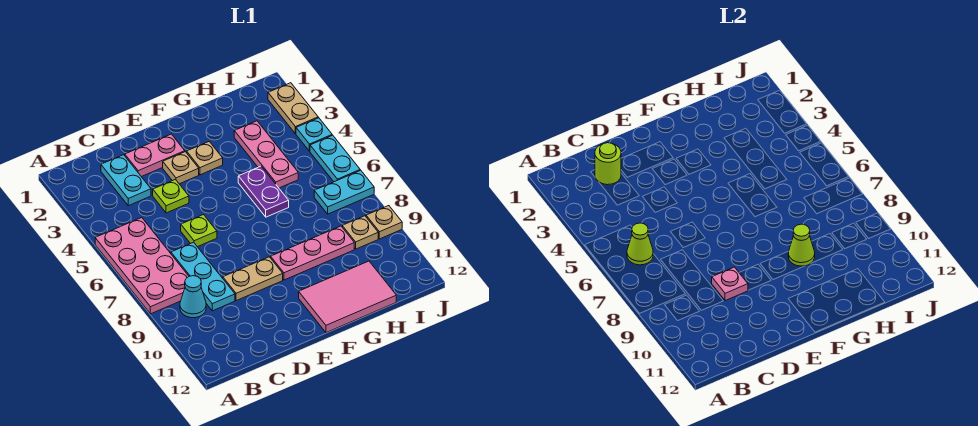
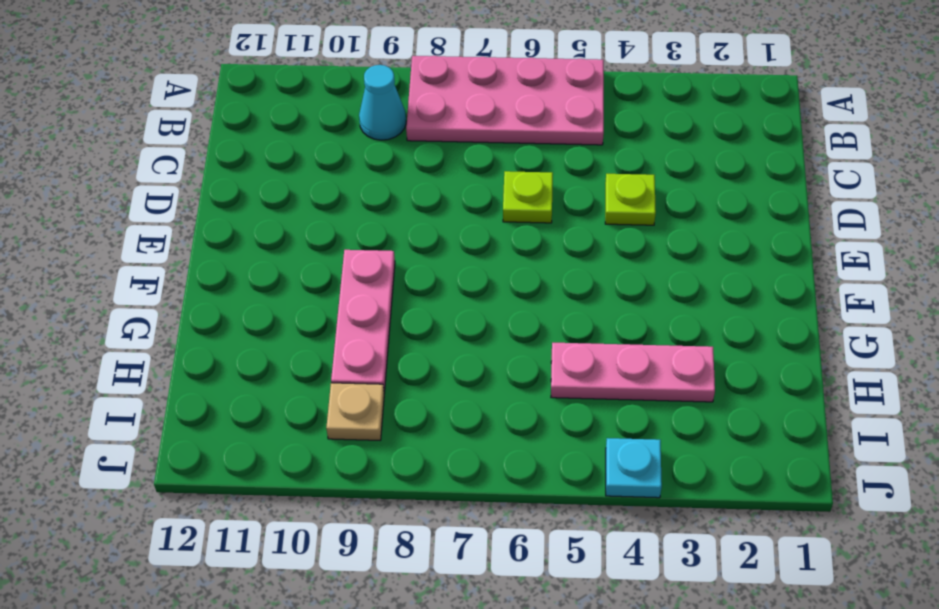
none -> cyan 1x2 plate [101,155,151,206]
none -> cyan 1x3 plate [171,242,235,311]
none -> pink 1x2 plate [125,134,185,177]

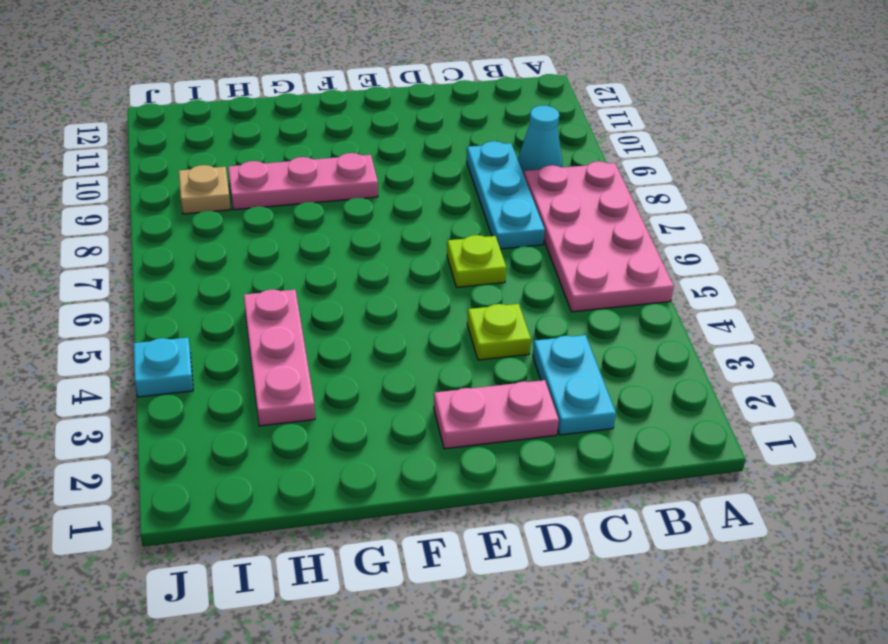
none -> tan 1x2 plate [223,257,283,301]
none -> tan 1x1 plate [163,152,199,184]
none -> tan 1x1 plate [187,142,223,175]

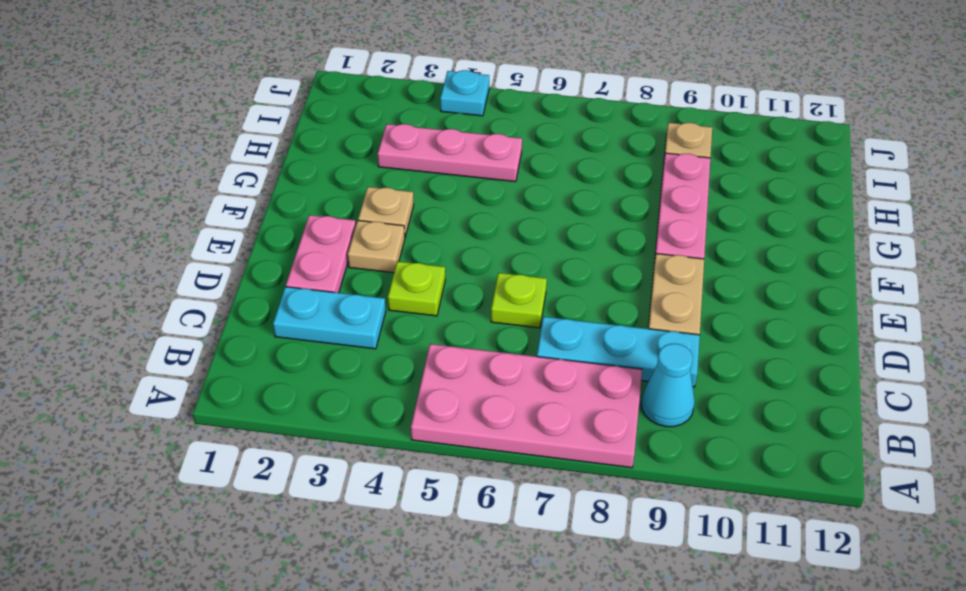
none -> pink 2x3 tile [299,261,396,333]
none -> purple 1x2 plate [238,166,289,217]
none -> cyan 1x2 plate [314,170,374,214]

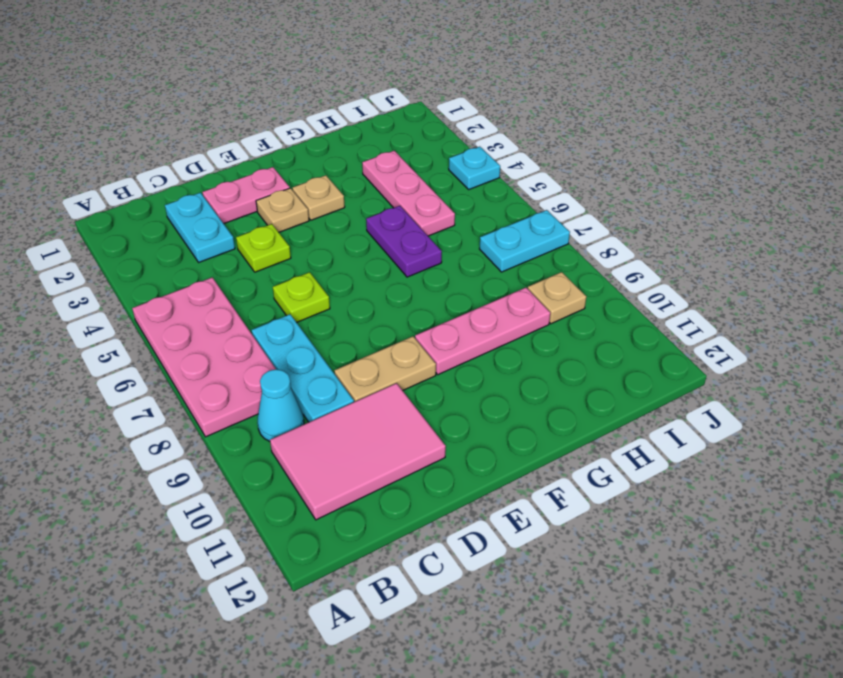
pink 2x3 tile [270,383,446,520] -> pink 2x3 tile moved to [299,261,396,333]
none -> tan 1x2 plate [268,83,318,134]
none -> cyan 1x2 plate [310,135,360,182]
none -> tan 1x1 plate [366,206,402,239]

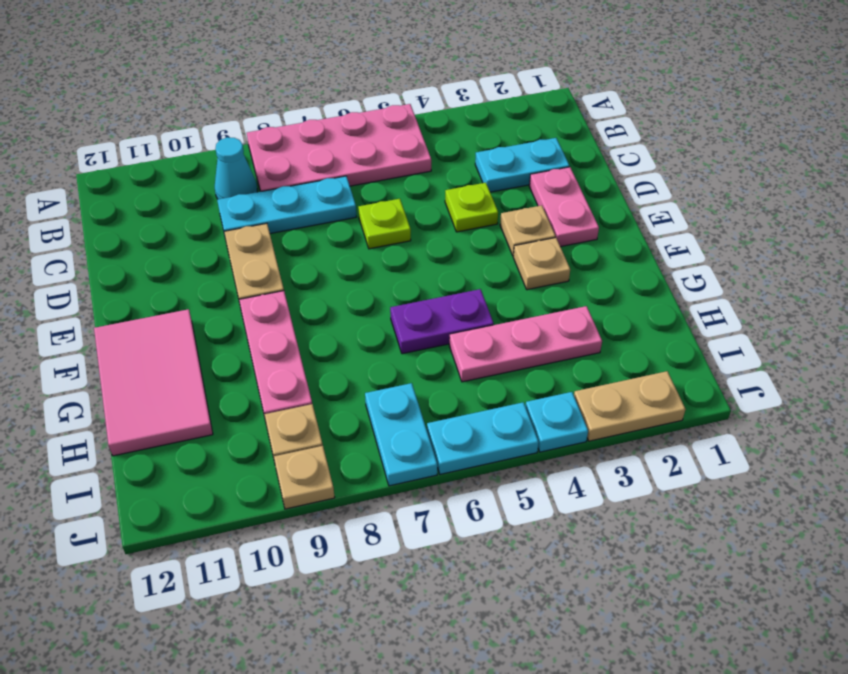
none -> lime 1x1 cone [627,223,653,265]
none -> lime 1x1 round brick [595,143,621,185]
none -> pink 1x1 plate [712,267,748,301]

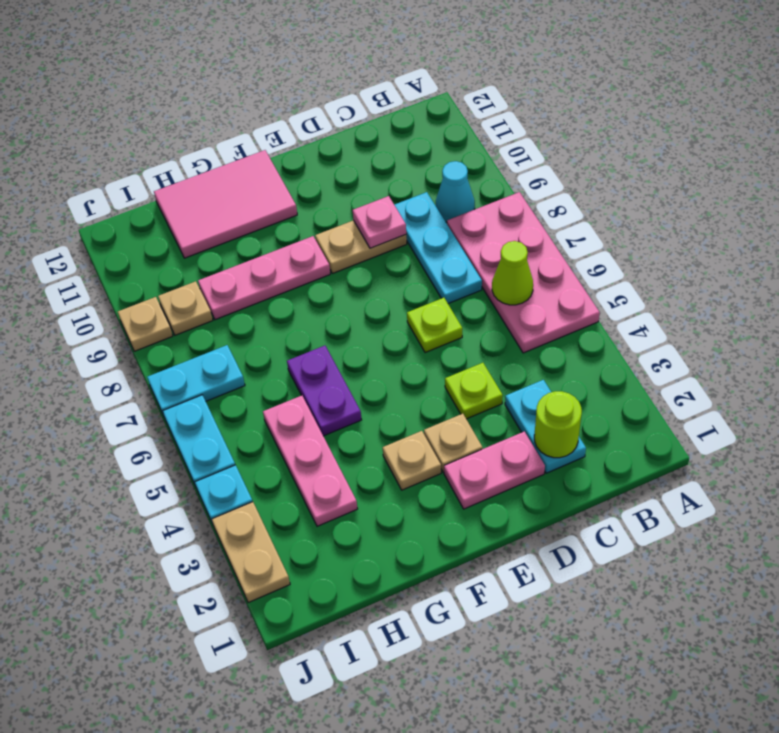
none -> lime 1x1 cone [788,224,815,266]

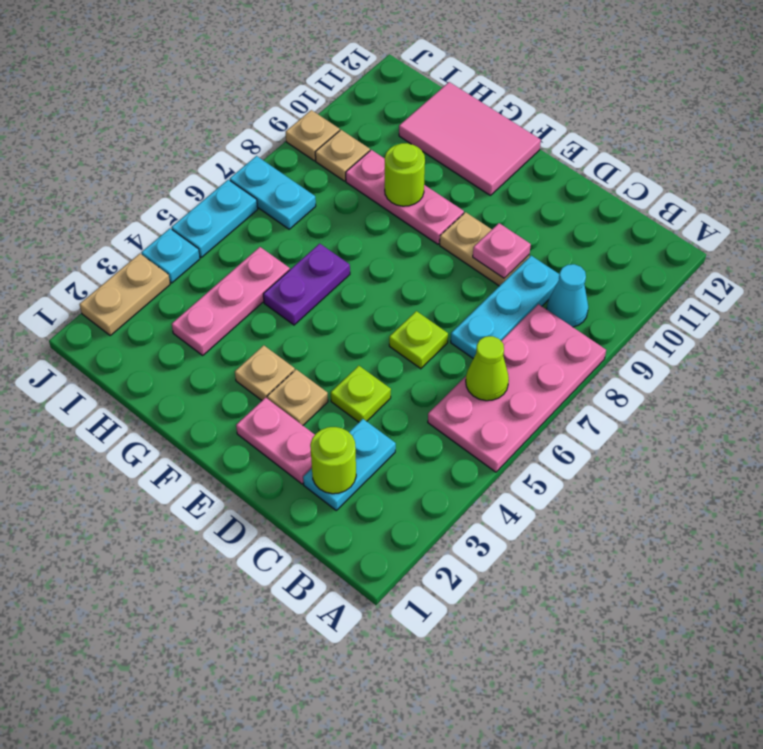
lime 1x1 round brick [385,143,425,206] -> lime 1x1 cone [788,224,815,266]

